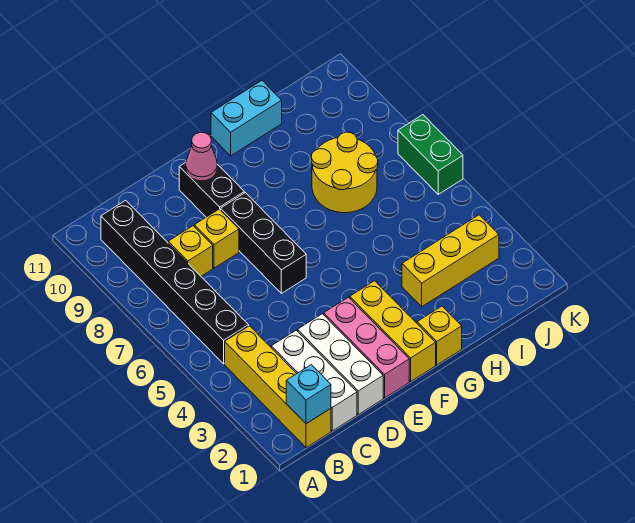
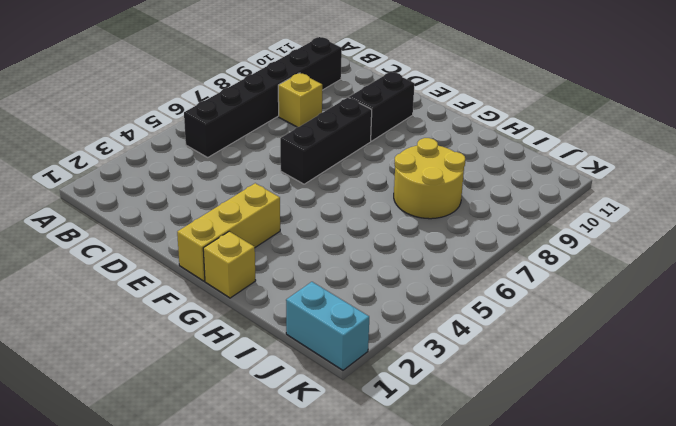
cyan 1x2 brick [286,282,369,370] -> cyan 1x2 brick moved to [211,81,282,156]
none -> yellow 1x4 brick [225,326,331,448]
none -> white 1x3 brick [271,330,357,431]
none -> white 1x3 brick [298,314,383,414]

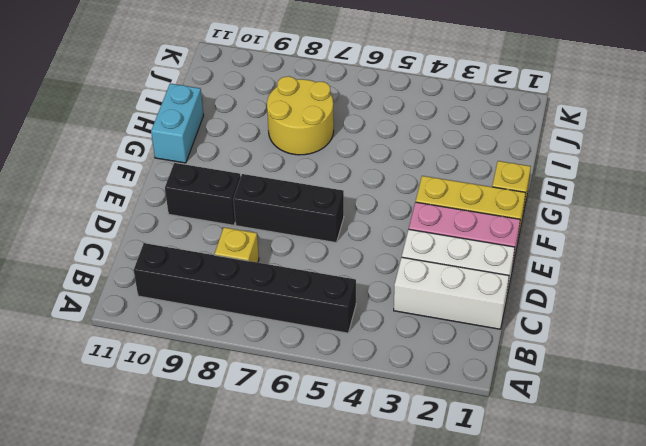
none -> yellow 1x4 brick [225,326,331,448]
none -> yellow 1x1 brick [194,209,239,268]
none -> yellow 1x3 brick [402,215,499,307]

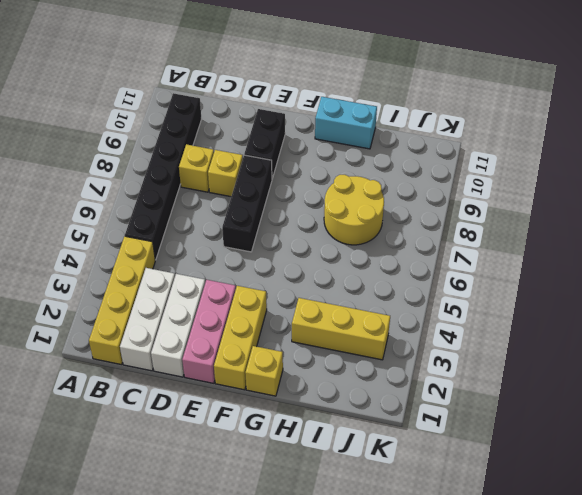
none -> green 1x2 brick [398,115,463,194]
none -> cyan 1x1 brick [286,365,331,424]
none -> pink 1x1 cone [186,132,217,181]

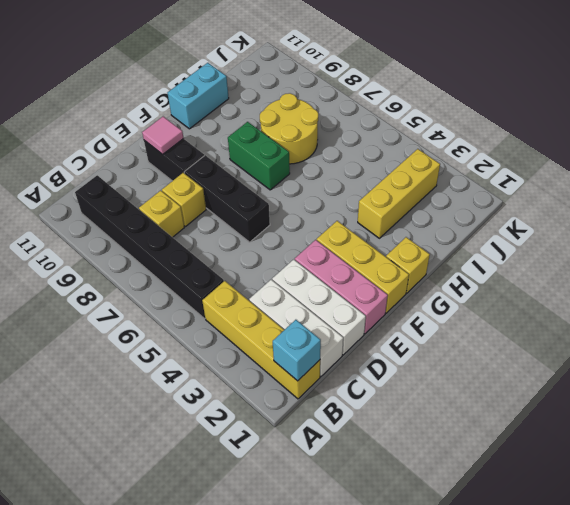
pink 1x1 tile [142,117,184,154] -> pink 1x1 cone [186,132,217,181]
green 1x2 brick [228,122,290,190] -> green 1x2 brick moved to [398,115,463,194]

